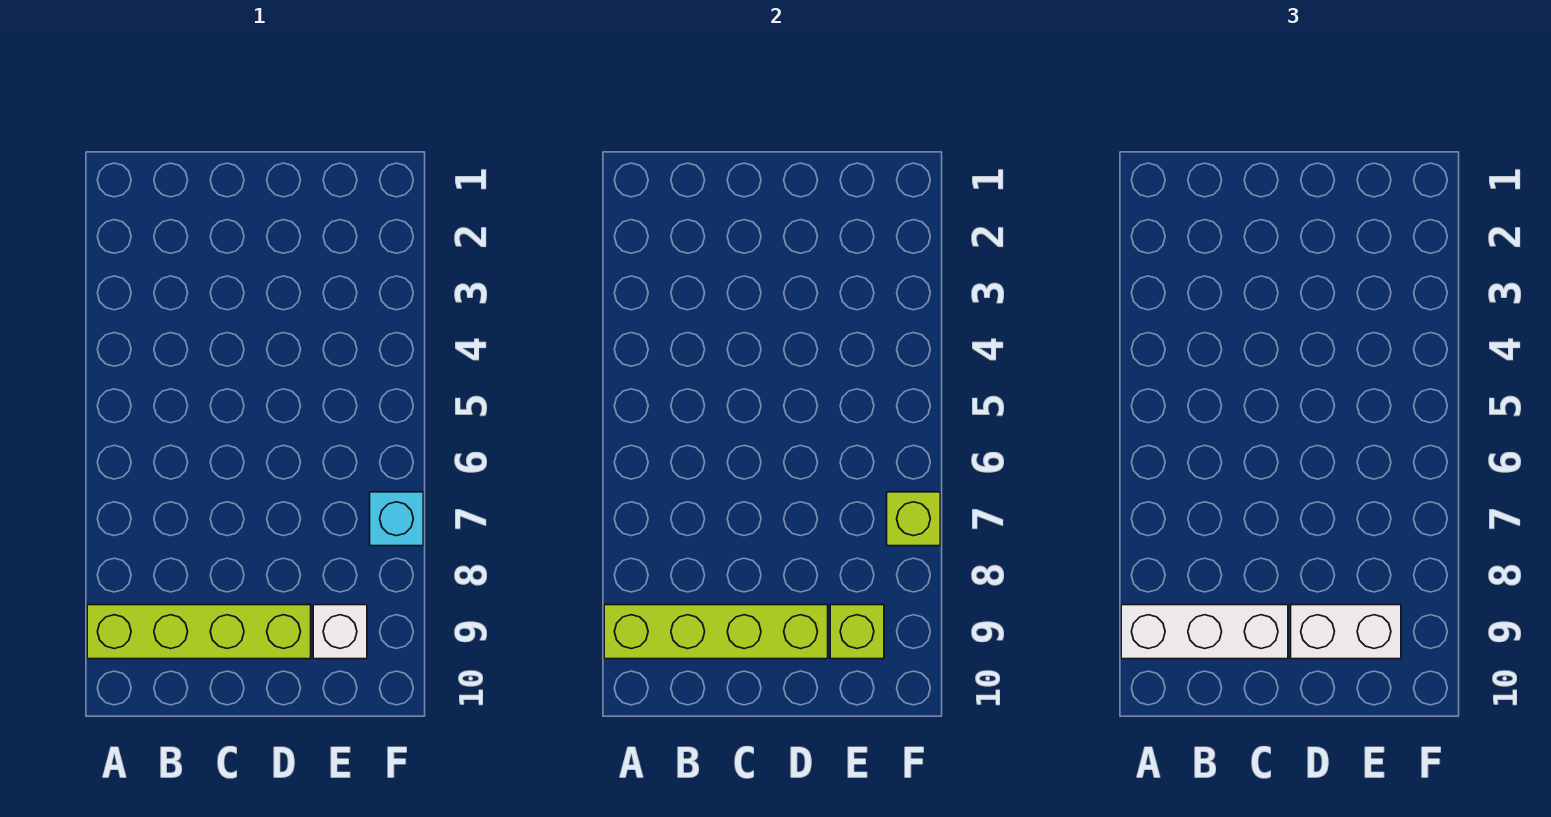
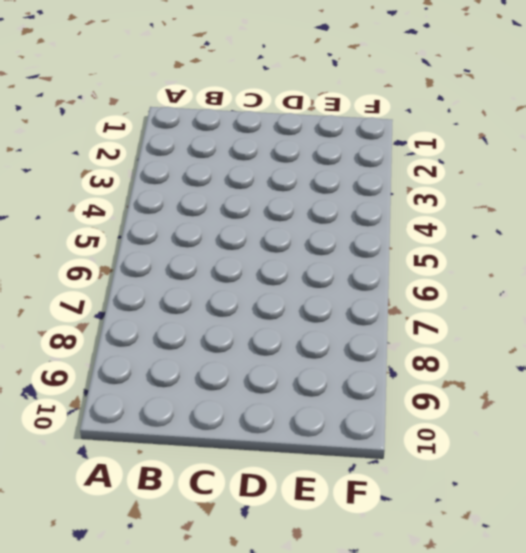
none -> lime 1x4 brick [87,605,311,659]
none -> white 1x1 brick [313,605,367,659]

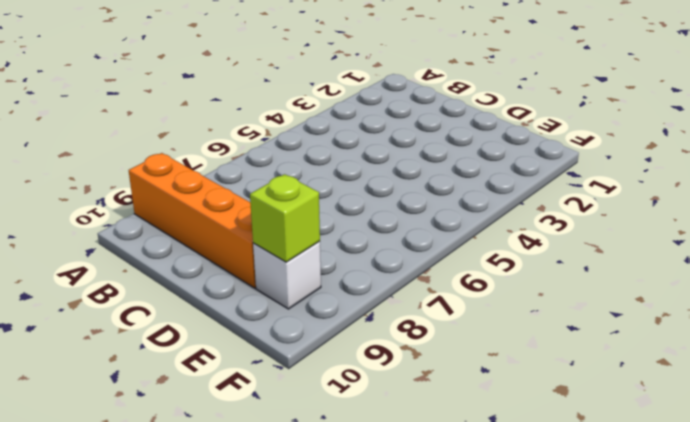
orange 1x4 brick [129,153,256,288] -> lime 1x4 brick [87,605,311,659]
none -> cyan 1x1 brick [370,492,423,546]
none -> lime 1x4 brick [604,605,828,659]

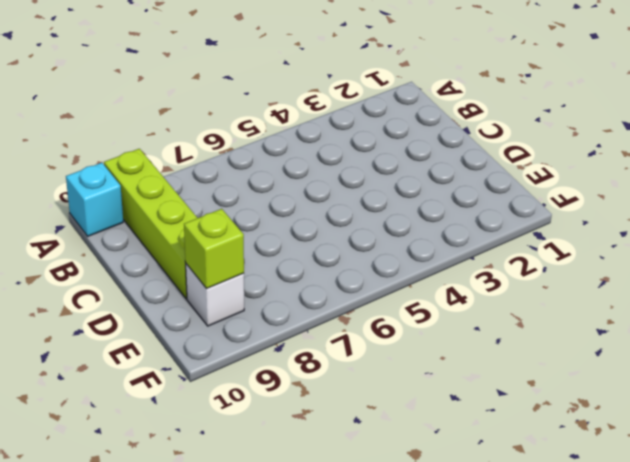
cyan 1x1 brick [66,163,123,236] -> cyan 1x1 brick moved to [370,492,423,546]
none -> lime 1x4 brick [604,605,828,659]
none -> lime 1x1 brick [887,492,940,546]

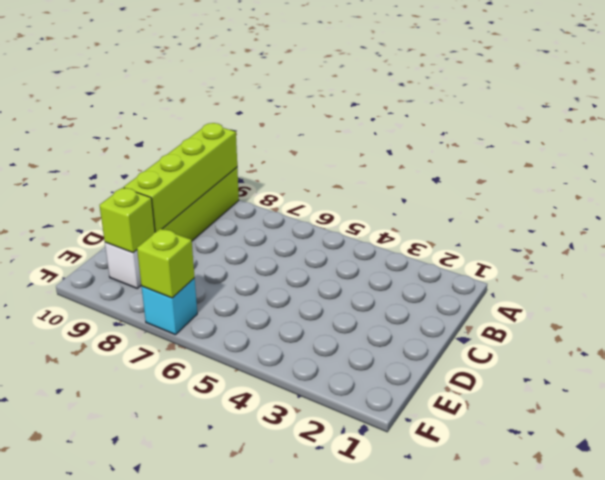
none -> white 1x3 brick [1121,605,1288,659]
none -> white 1x2 brick [1291,605,1401,659]

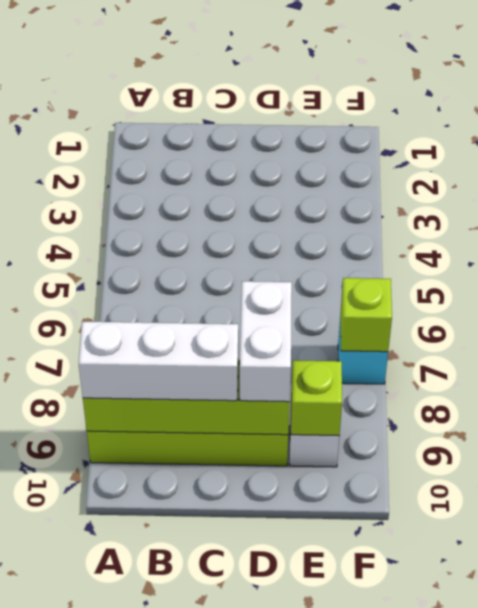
white 1x2 brick [240,281,292,402] -> white 1x2 brick turned to [1291,605,1401,659]

